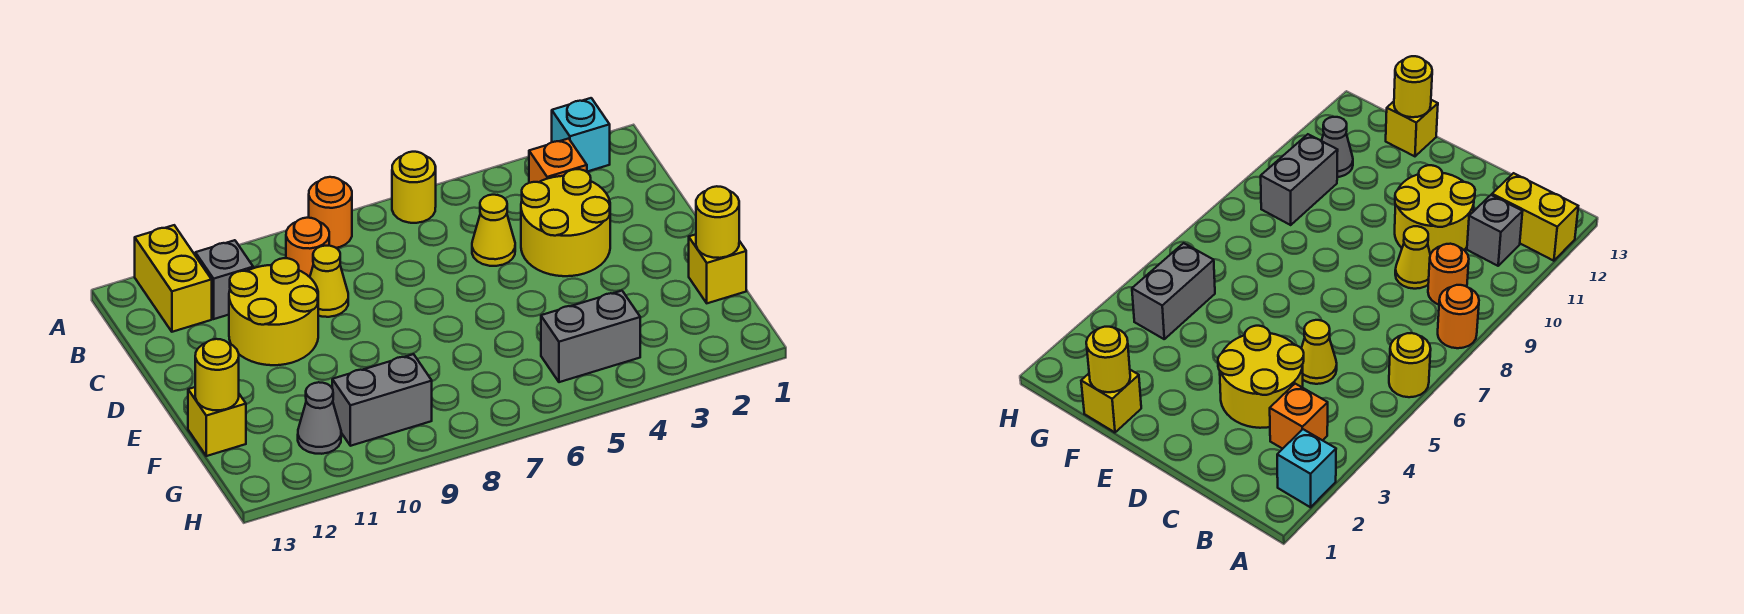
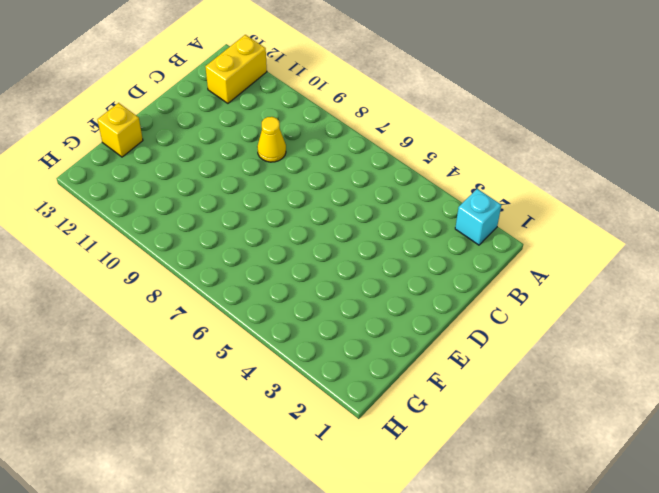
none -> yellow 1x1 round brick [392,152,436,223]
none -> orange 1x1 round brick [309,177,352,248]
none -> orange 1x1 brick [529,138,587,183]

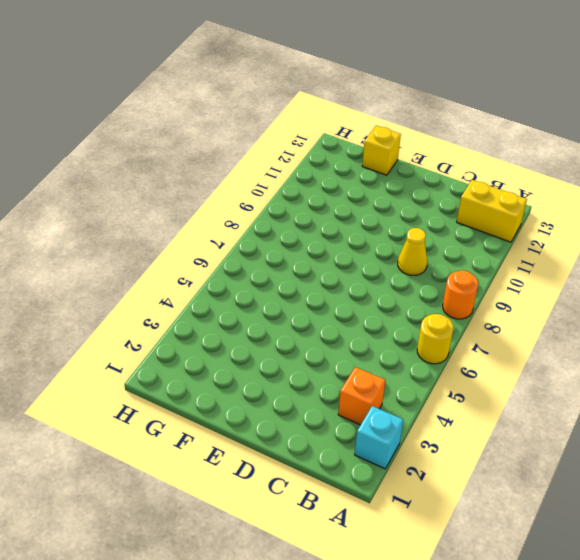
none -> orange 1x1 round brick [286,218,329,277]
none -> grey 1x1 brick [195,240,253,319]
none -> yellow 2x2 round brick [521,169,610,276]

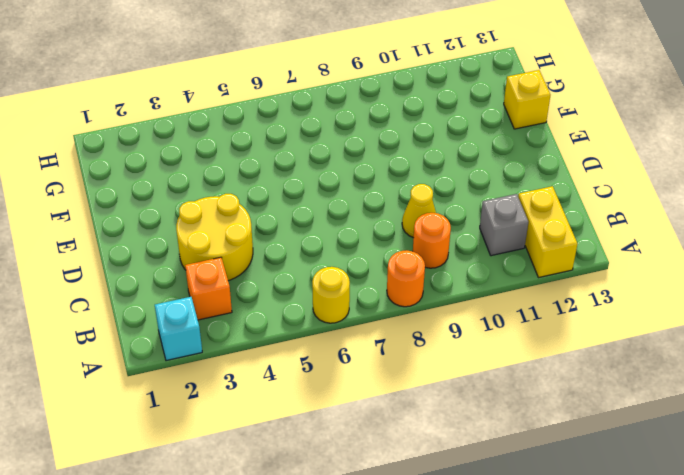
none -> yellow 1x1 cone [472,195,515,266]
none -> yellow 2x2 round brick [229,258,318,365]
none -> yellow 1x1 brick [689,234,746,303]

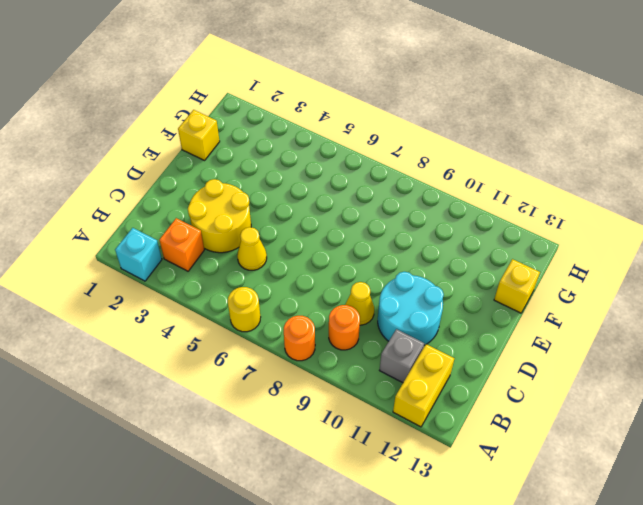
cyan 2x2 round brick [378,272,444,345] -> yellow 2x2 round brick [229,258,318,365]
none -> grey 1x2 brick [541,291,640,382]
none -> grey 1x2 brick [332,354,432,446]
none -> grey 1x1 cone [298,382,341,454]

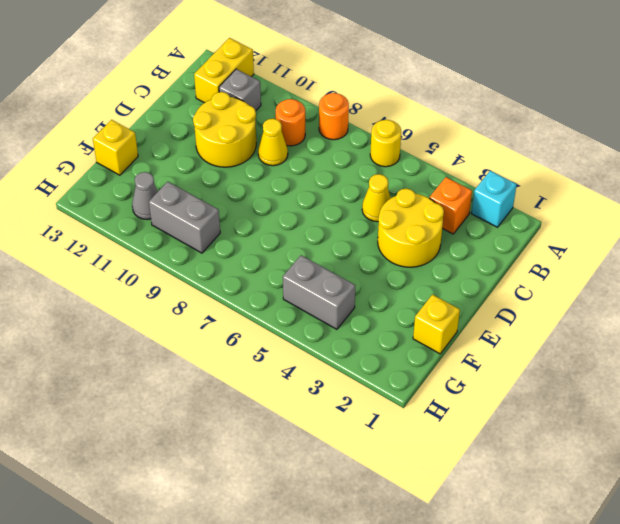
none -> yellow 1x1 round brick [696,186,739,258]
none -> yellow 1x1 round brick [195,339,239,410]

